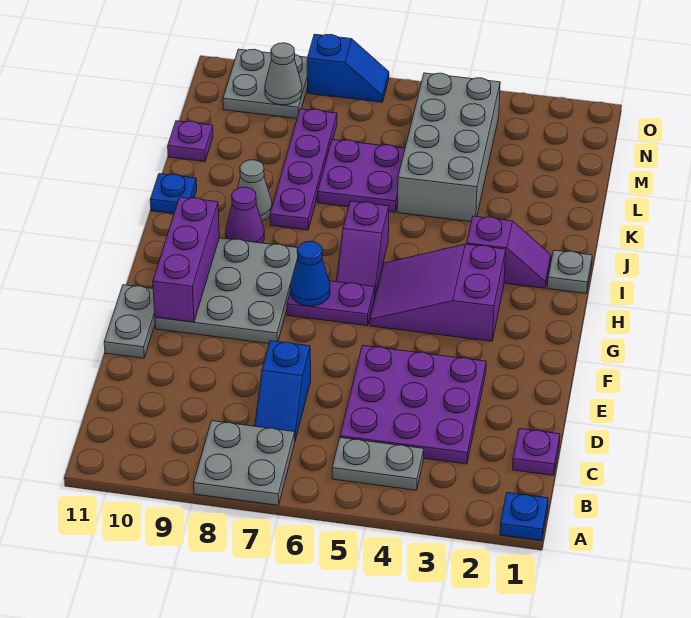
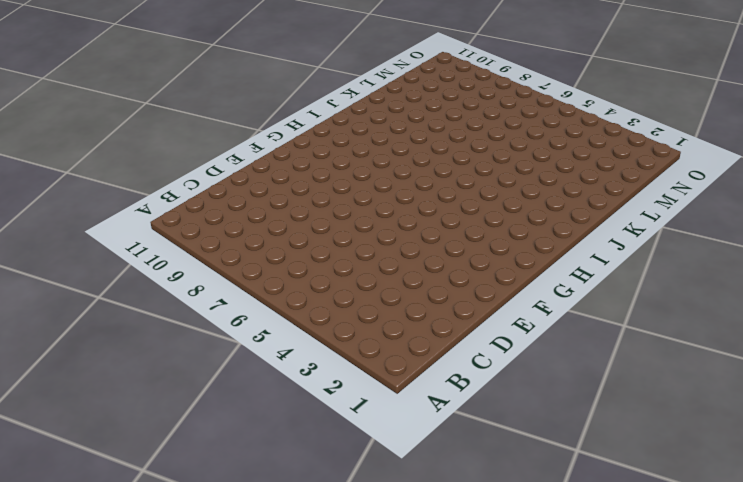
none -> blue 1x1 plate [500,493,548,541]
none -> grey 2x2 plate [194,421,295,505]
none -> grey 1x2 plate [332,438,424,490]

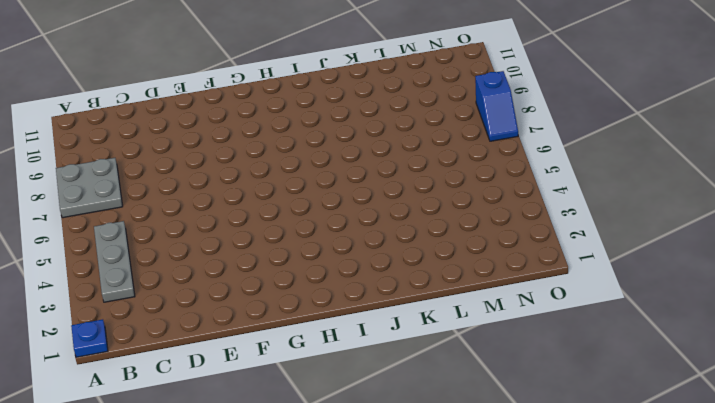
grey 1x3 plate [94,221,135,302] -> grey 1x2 plate [332,438,424,490]
none -> purple 1x1 plate [512,429,560,475]
none -> purple 3x3 plate [340,346,486,464]
none -> blue 1x2 slope [255,341,311,440]

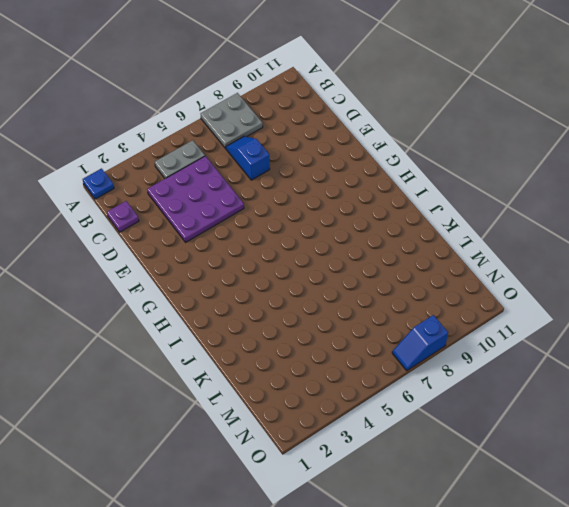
none -> grey 1x2 plate [104,285,155,358]
none -> grey 3x3 plate [155,238,298,344]
none -> purple 2x3 slope [370,244,506,341]

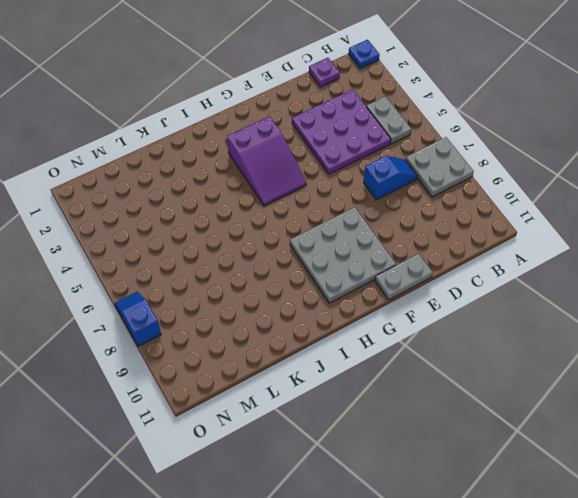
none -> purple 1x2 plate [287,281,375,326]
none -> purple 1x2 slope [336,201,389,294]
none -> grey 1x1 plate [548,250,592,293]

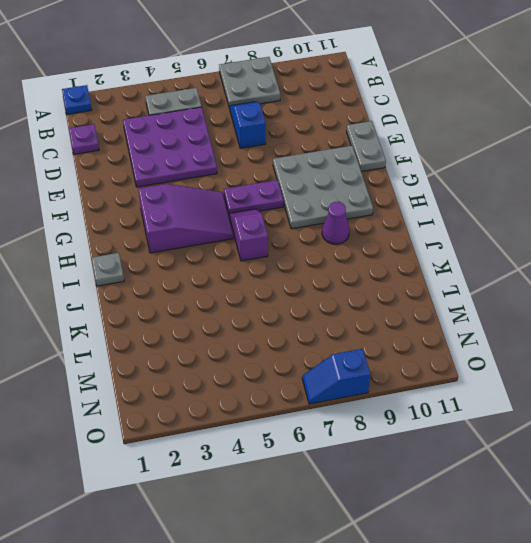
none -> purple 1x2 slope [467,216,551,288]
none -> purple 1x4 plate [270,109,337,230]
none -> grey 1x1 cone [238,160,272,221]

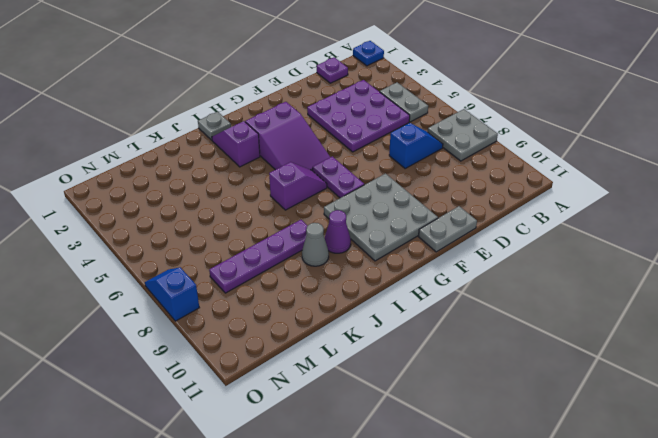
none -> blue 1x1 plate [150,174,197,214]
none -> grey 2x4 brick [397,73,500,222]
none -> purple 2x2 plate [318,140,405,212]

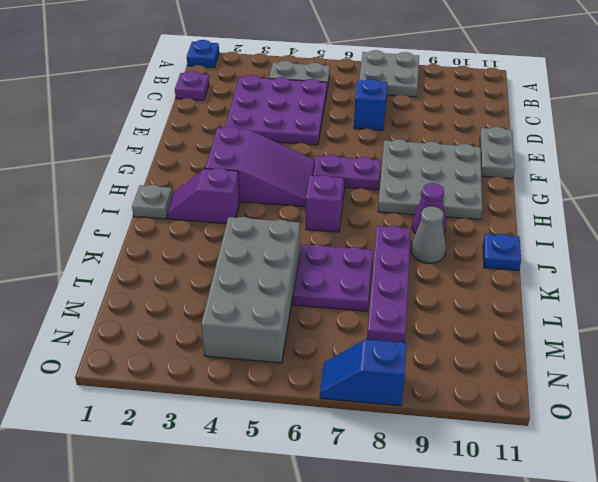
none -> purple 1x1 plate [168,121,213,162]
none -> grey 2x2 plate [223,49,308,119]
none -> purple 1x3 brick [153,197,219,322]

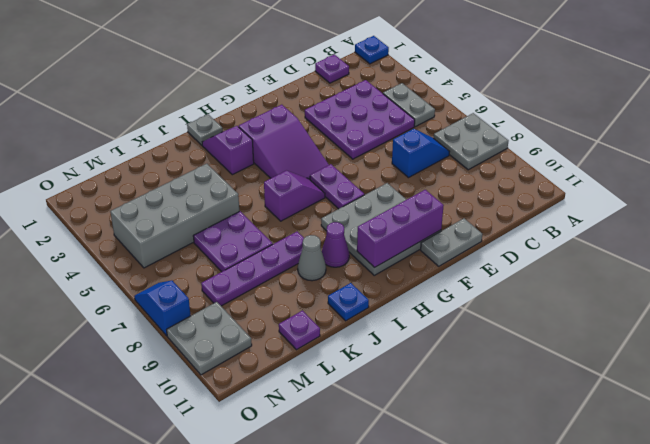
none -> blue 1x1 cone [291,241,330,306]
none -> grey 1x1 cone [265,43,302,105]

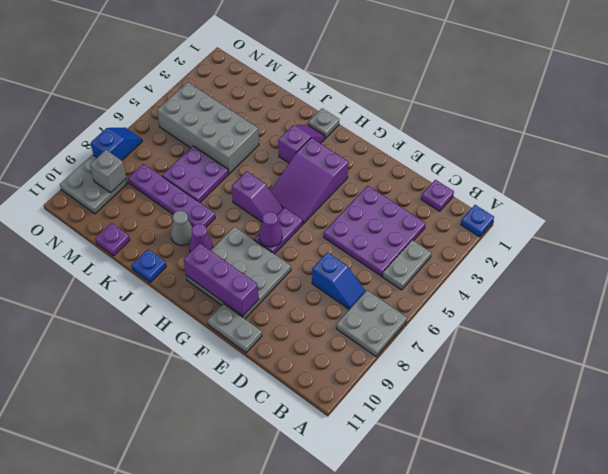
purple 1x1 cone [259,212,282,247] -> blue 1x1 cone [291,241,330,306]
grey 1x1 brick [90,150,126,193] -> grey 1x1 cone [265,43,302,105]

